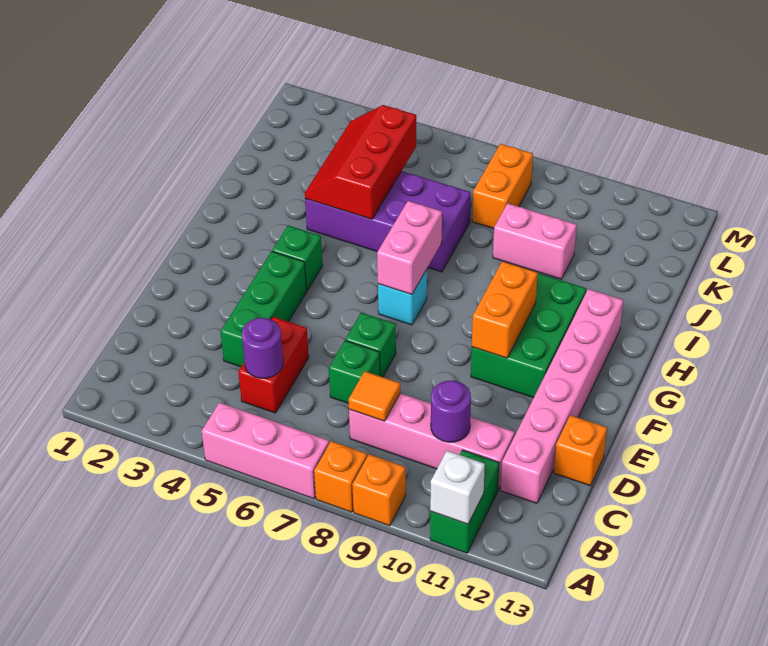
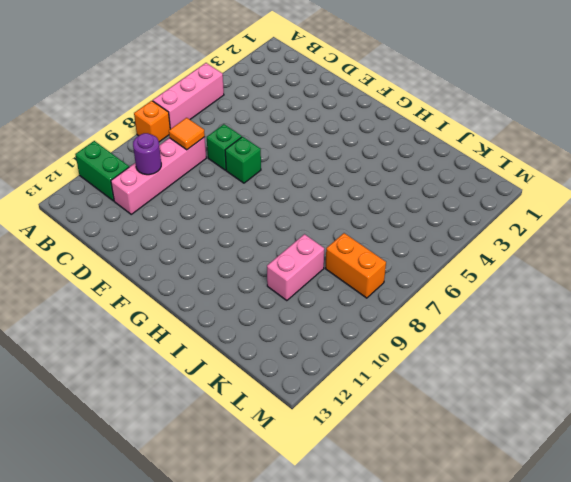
none -> orange 1x1 brick [352,454,406,526]
none -> red 1x2 brick [238,317,309,413]
none -> pink 1x6 brick [500,289,623,503]

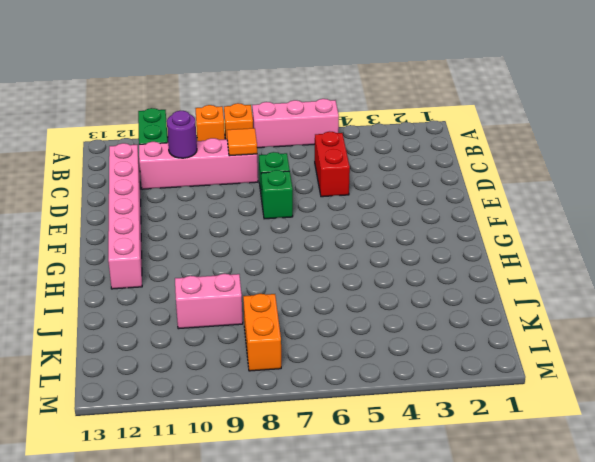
none -> green 1x3 brick [220,251,307,367]
none -> orange 1x1 brick [554,415,607,486]
none -> green 2x3 brick [471,273,586,398]

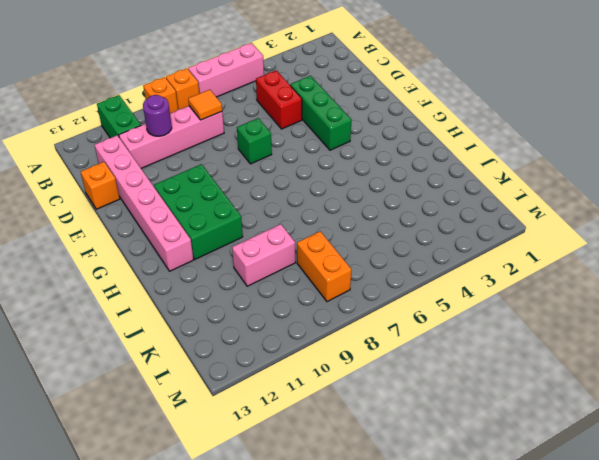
none -> green 1x1 brick [329,341,380,404]
none -> green 1x1 brick [272,225,323,291]
none -> cyan 1x1 brick [378,270,427,325]

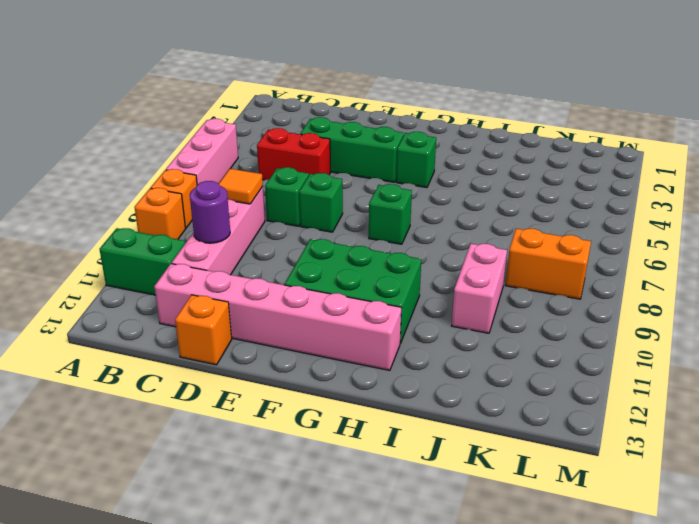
green 1x1 brick [369,184,412,244] -> cyan 1x1 brick [378,270,427,325]
none -> purple 2x4 brick [305,171,471,272]
none -> white 1x1 brick [430,451,485,524]
none -> purple 1x1 round brick [242,318,283,378]

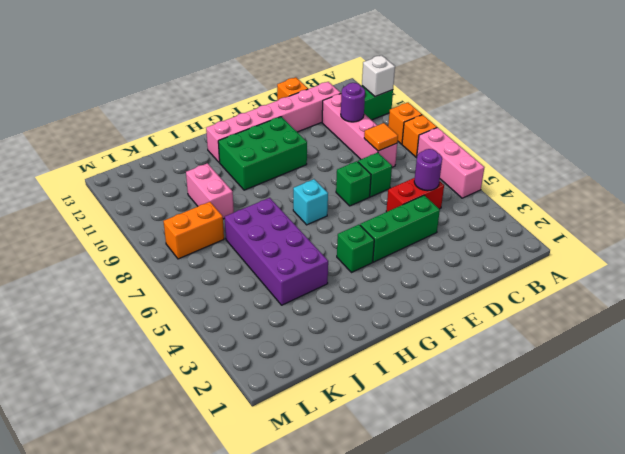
none -> orange 1x2 brick [472,261,538,358]
none -> pink 1x2 brick [377,201,442,295]
none -> red 2x3 slope [305,105,416,219]

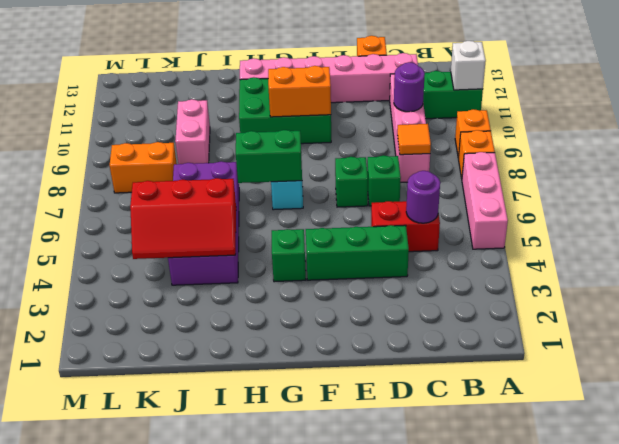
green 1x2 brick [236,130,302,183] -> pink 1x2 brick [377,201,442,295]

